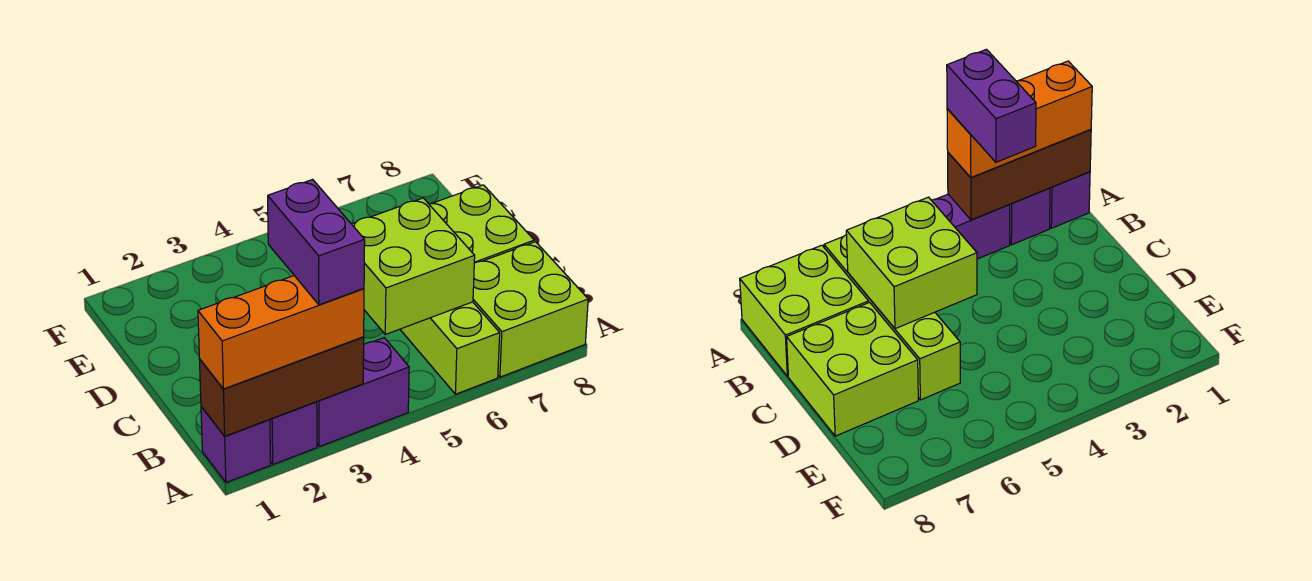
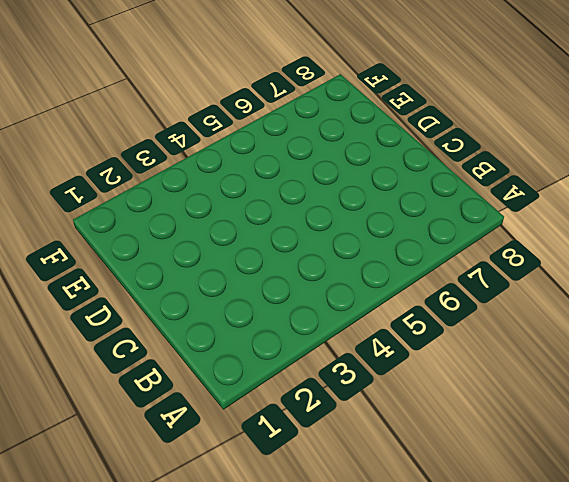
none -> purple 1x1 brick [201,407,271,482]
none -> purple 1x1 brick [270,402,317,464]

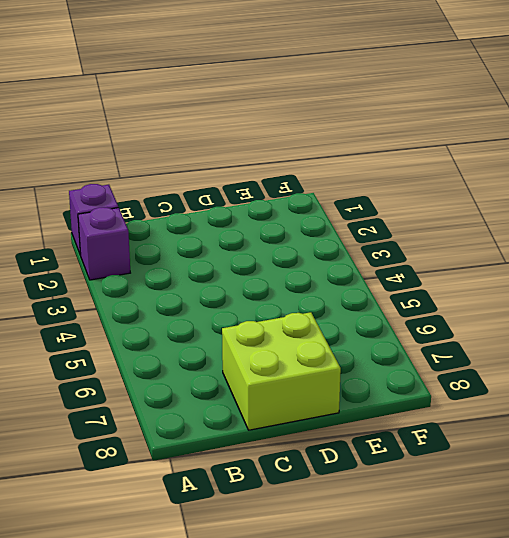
none -> purple 1x2 brick [317,338,409,447]
none -> lime 1x4 brick [400,302,500,394]

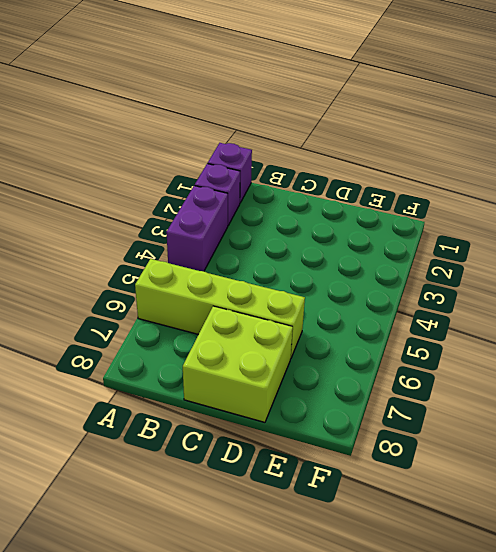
none -> lime 2x2 brick [473,242,588,377]
none -> brown 1x3 brick [199,337,364,436]

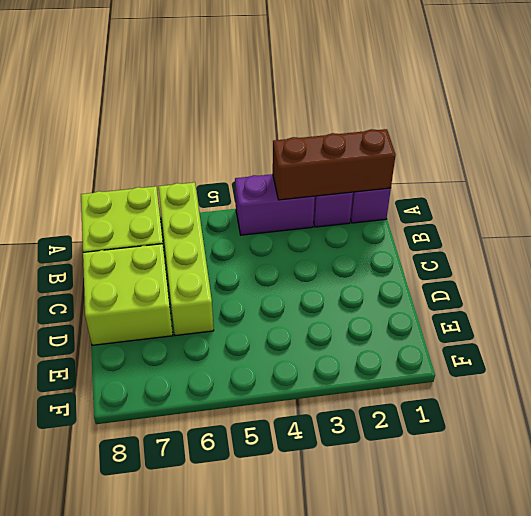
none -> lime 2x2 brick [352,198,475,334]
none -> orange 1x3 brick [198,276,364,389]

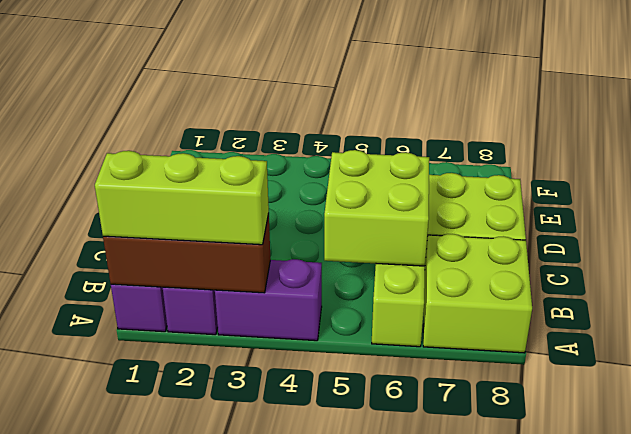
lime 1x3 brick [95,151,269,245] -> orange 1x3 brick [198,276,364,389]
none -> purple 1x2 brick [268,179,365,305]

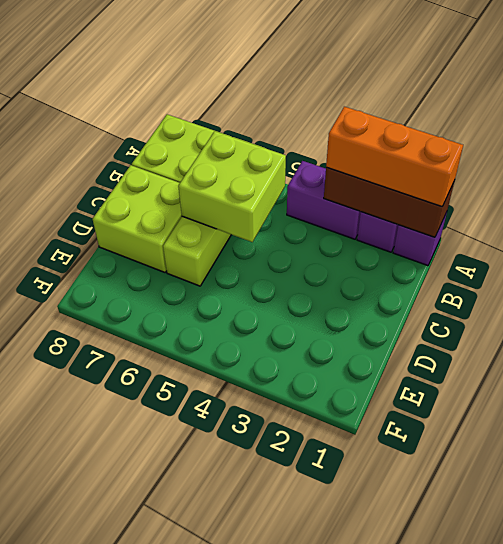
none -> purple 1x2 brick [268,179,365,305]

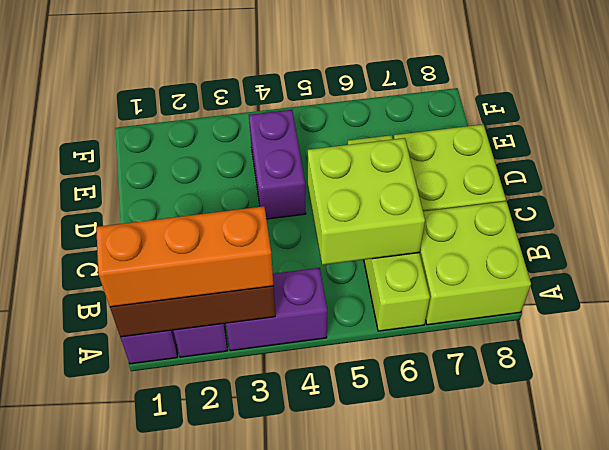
purple 1x2 brick [249,110,306,219] -> purple 1x2 brick moved to [268,179,365,305]

